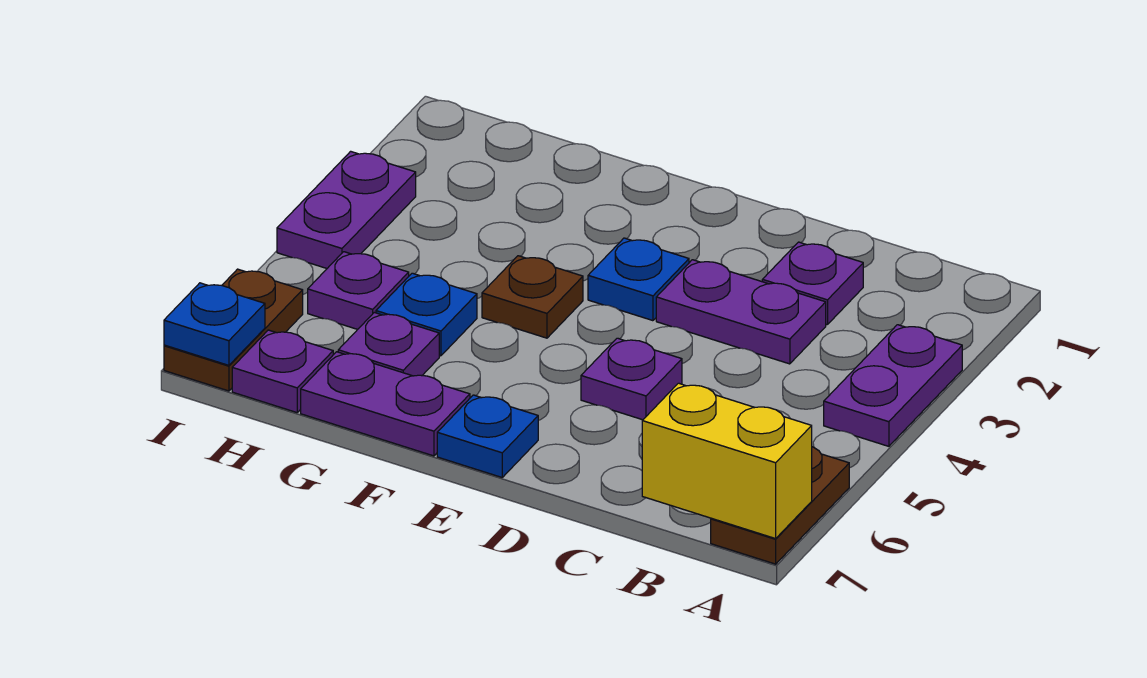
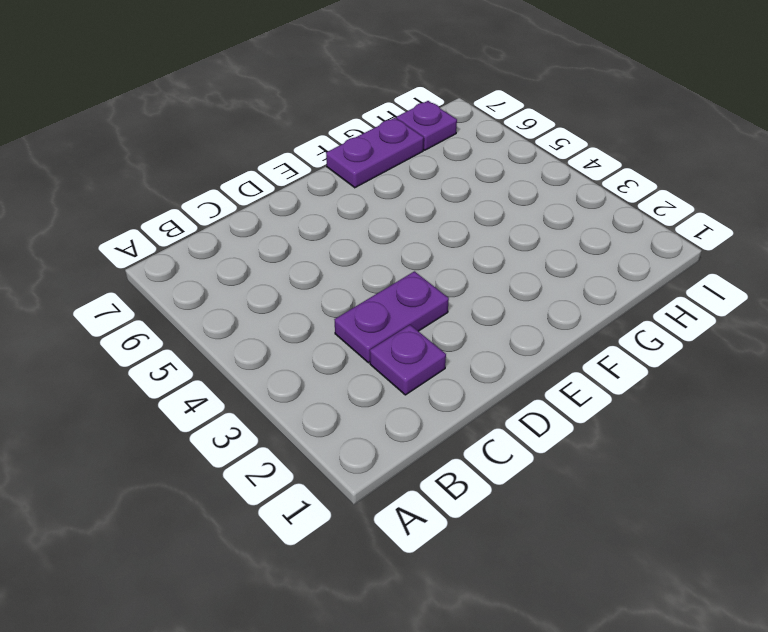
none -> purple 1x2 plate [824,325,962,446]
none -> brown 1x2 plate [711,447,849,564]
none -> purple 1x1 plate [581,338,682,420]

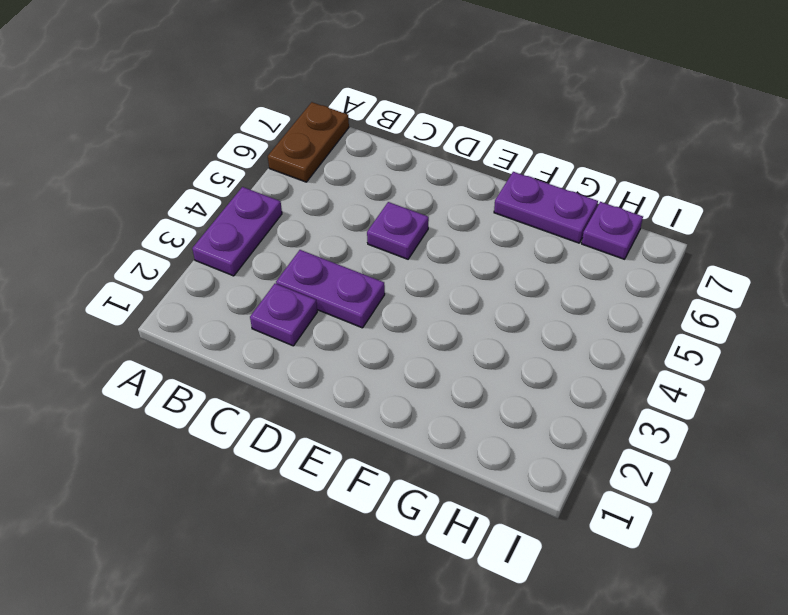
none -> blue 1x1 plate [588,238,689,321]
none -> blue 1x1 plate [437,395,538,477]
none -> brown 1x1 plate [482,256,583,338]

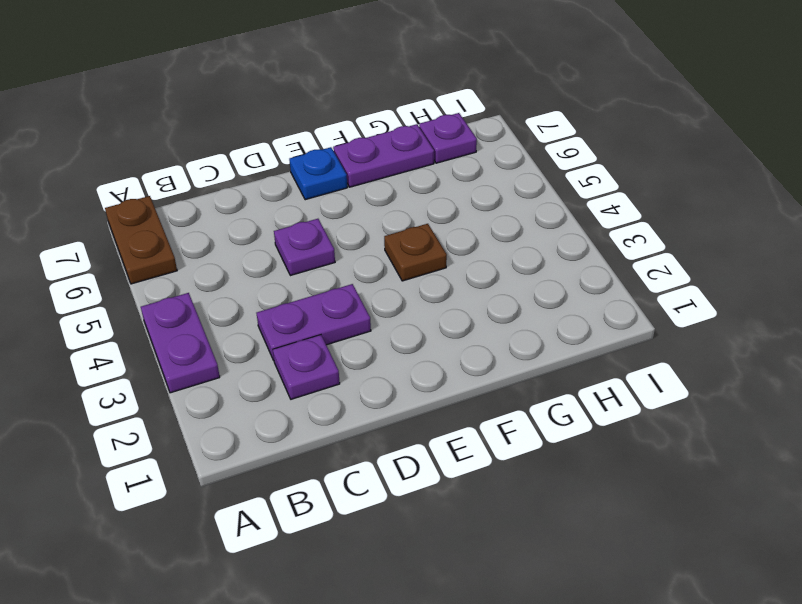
none -> blue 1x1 plate [588,238,689,321]
none -> blue 1x1 plate [376,273,477,356]
none -> purple 1x1 plate [338,313,439,376]

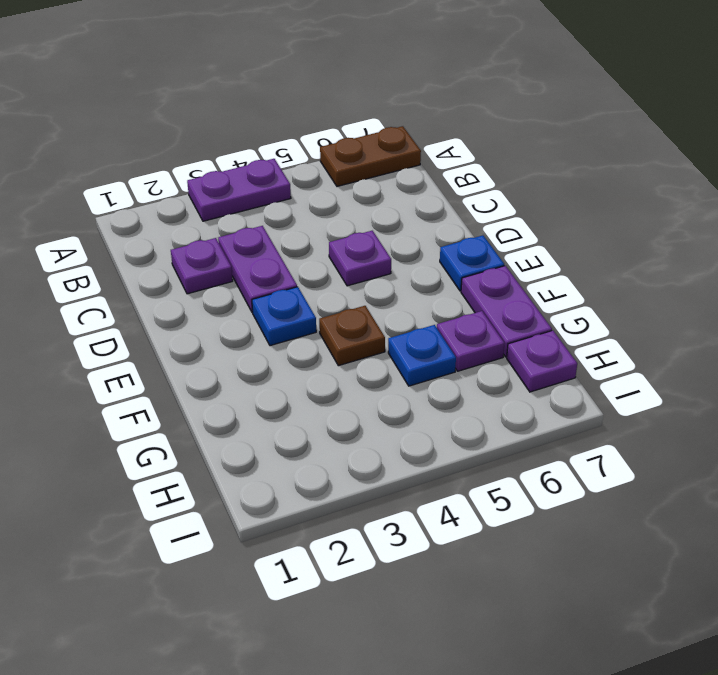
none -> purple 1x1 plate [308,252,409,329]
none -> purple 1x2 plate [277,151,416,268]
none -> brown 1x2 plate [164,269,303,391]

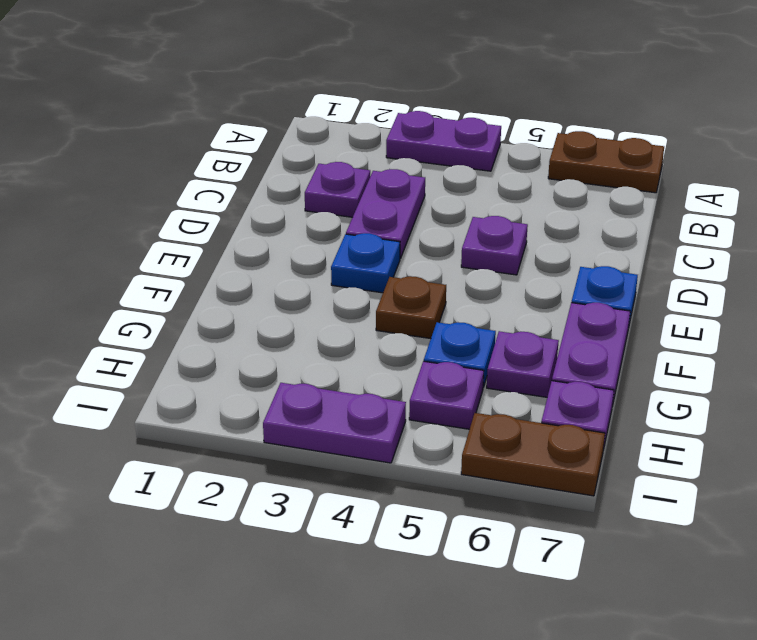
none -> yellow 1x2 brick [642,383,812,539]
none -> blue 1x1 plate [164,283,265,365]

